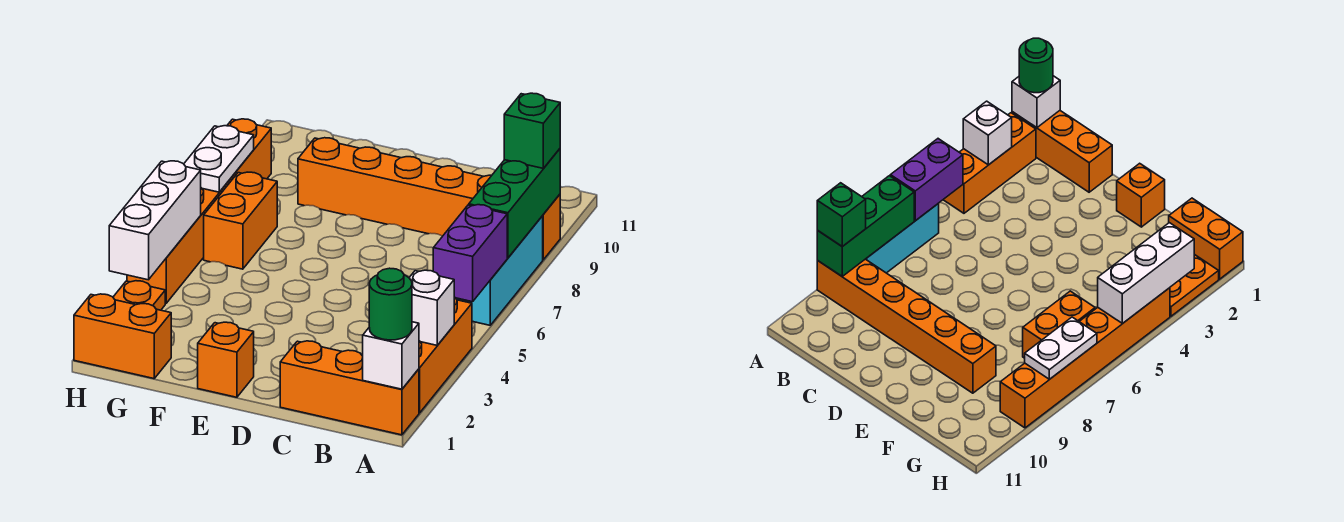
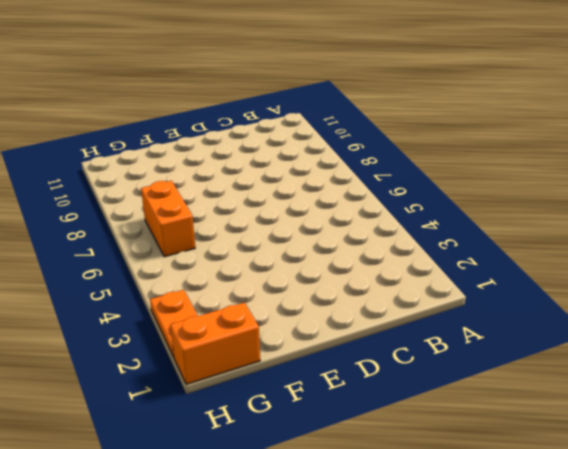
none -> orange 1x3 brick [280,341,419,435]
none -> orange 1x3 brick [419,297,472,413]
none -> cyan 1x3 brick [456,216,543,325]

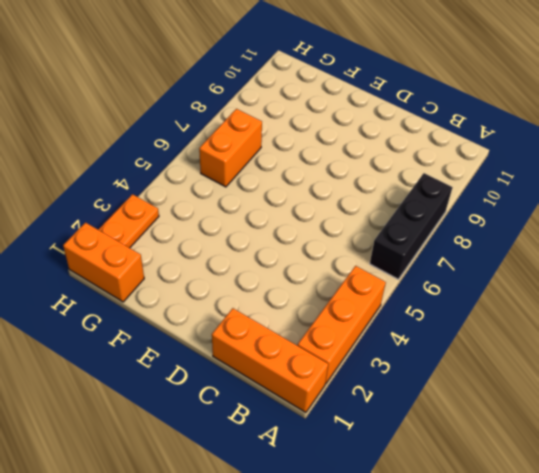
black 1x3 brick [370,173,453,279] -> cyan 1x3 brick [456,216,543,325]
none -> orange 1x6 brick [298,138,560,260]
none -> orange 1x1 brick [198,322,254,397]
none -> orange 1x6 brick [127,119,271,304]

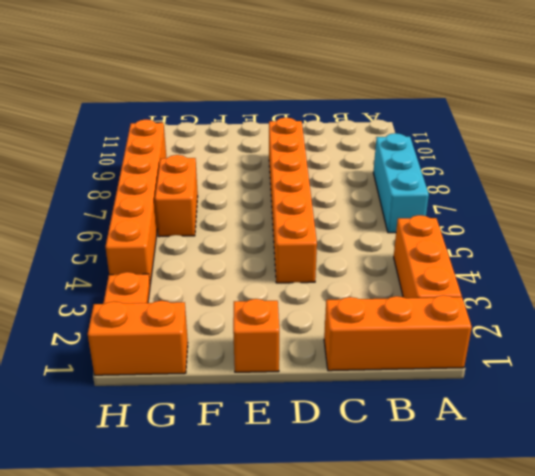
orange 1x6 brick [269,118,317,283] -> orange 1x6 brick turned to [298,138,560,260]
none -> white 1x1 brick [363,322,419,389]
none -> white 1x1 brick [409,270,454,345]
none -> purple 1x2 brick [433,205,507,302]

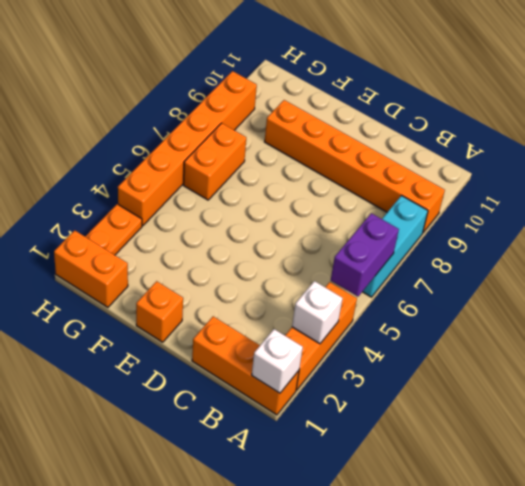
none -> green 1x3 brick [469,149,560,258]
none -> white 1x3 brick [109,161,201,280]
none -> white 1x2 plate [184,126,254,192]

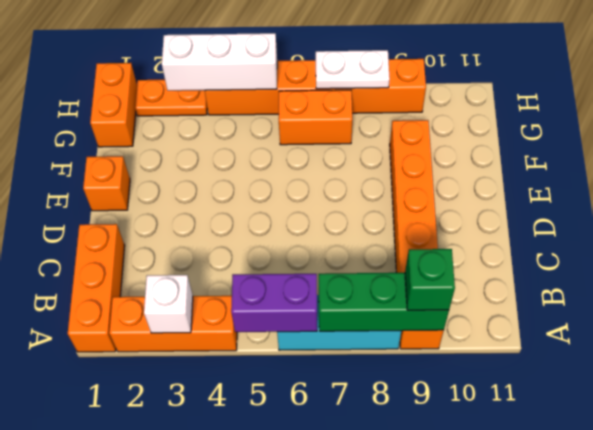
none -> white 1x1 brick [363,322,419,389]
none -> green 1x1 round brick [369,268,412,340]

